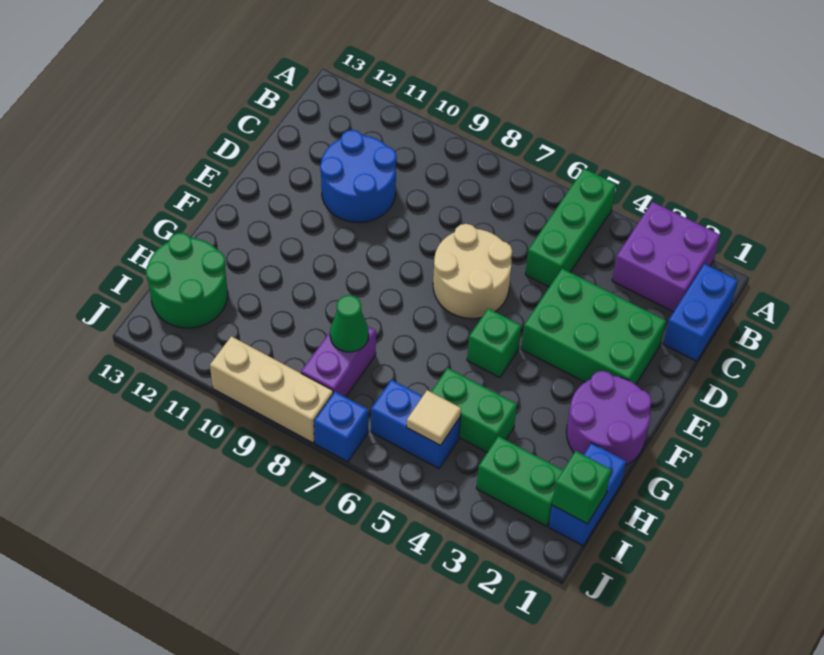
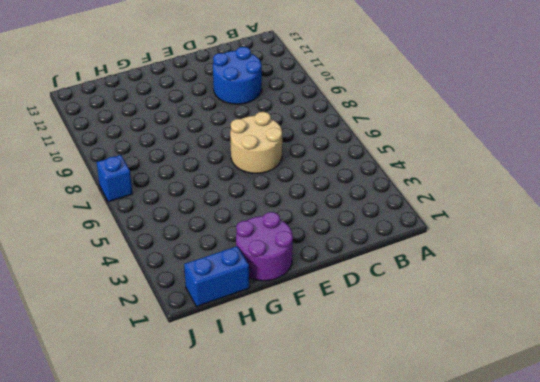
none -> purple 2x2 brick [612,202,720,312]
none -> green 1x3 brick [525,169,616,287]
none -> blue 1x2 brick [663,264,738,361]

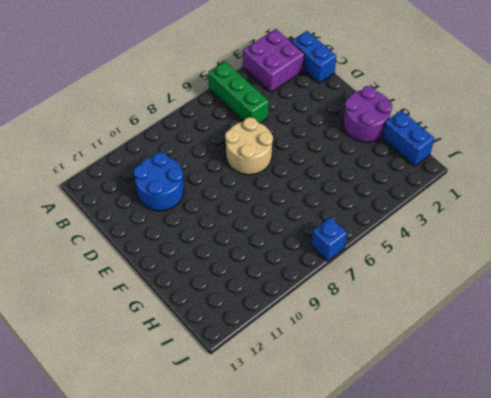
none -> green 2x3 brick [521,269,666,384]
none -> green 1x1 brick [467,309,521,378]
none -> green 1x2 brick [431,368,517,452]

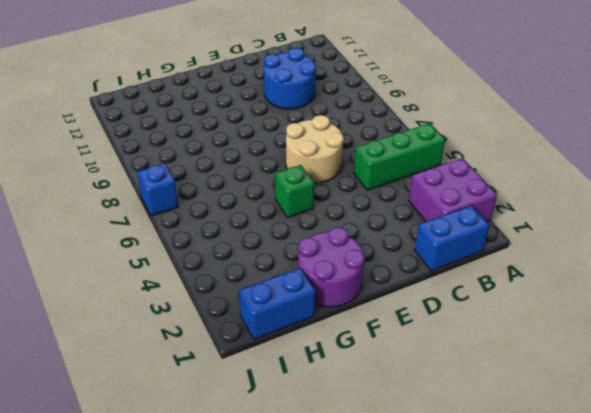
none -> green 2x3 brick [521,269,666,384]
none -> green 1x2 brick [431,368,517,452]
none -> purple 1x2 brick [301,326,376,397]

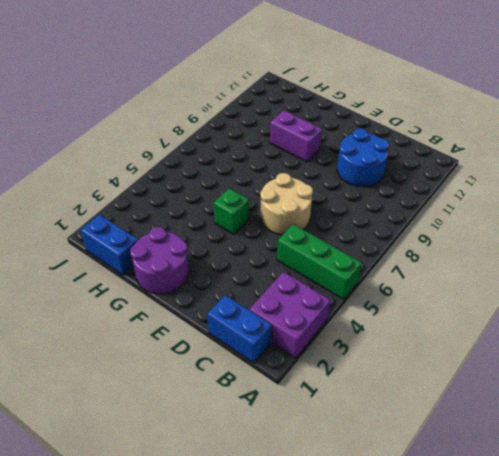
purple 1x2 brick [270,110,322,162] -> purple 1x2 brick moved to [301,326,376,397]
none -> green 2x3 brick [521,269,666,384]
none -> green 1x2 brick [431,368,517,452]
none -> green 2x2 round brick [146,233,228,328]

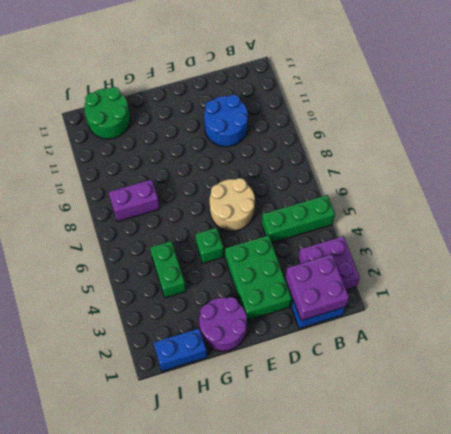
purple 2x2 brick [285,254,349,320] -> none
none -> green 1x2 brick [476,436,563,526]
none -> blue 1x2 brick [371,380,461,468]
none -> blue 1x1 brick [314,392,368,462]

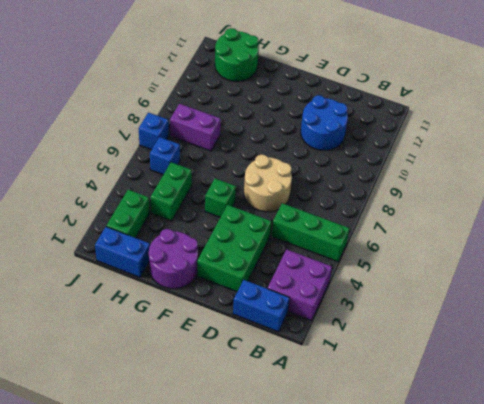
blue 1x1 brick [150,137,180,175] -> blue 1x2 brick [371,380,461,468]
none -> tan 1x3 brick [210,336,333,443]
none -> green 1x1 cone [330,295,369,352]
none -> green 1x1 brick [552,451,611,524]

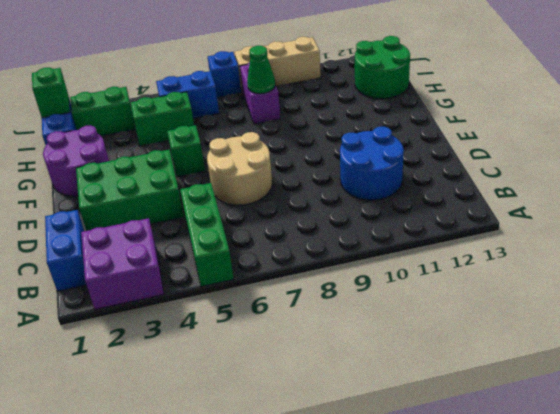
none -> tan 1x1 tile [407,390,461,445]

